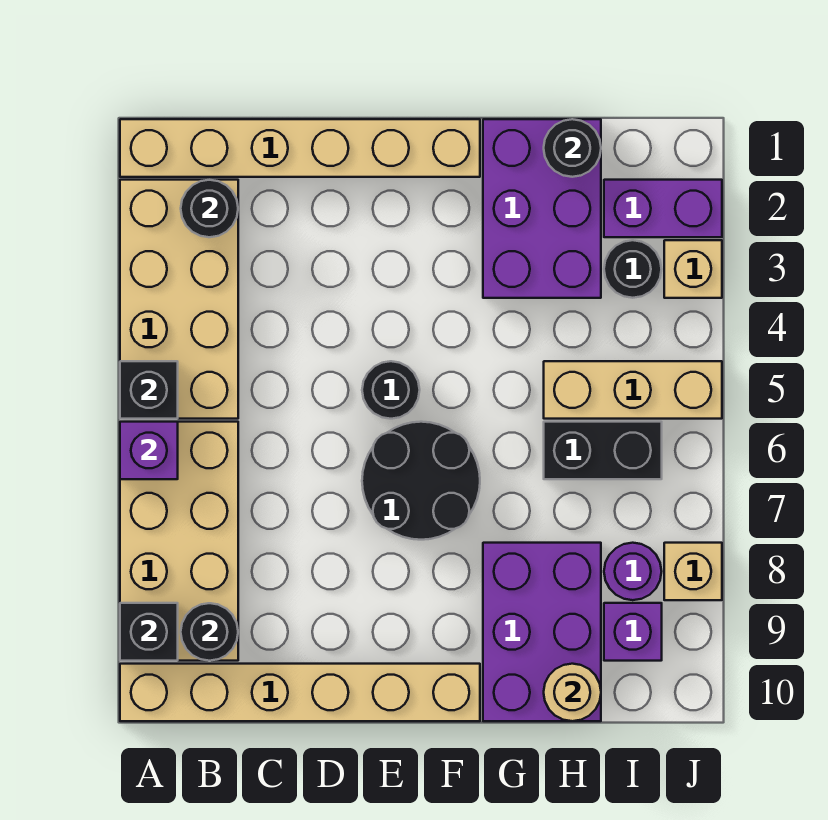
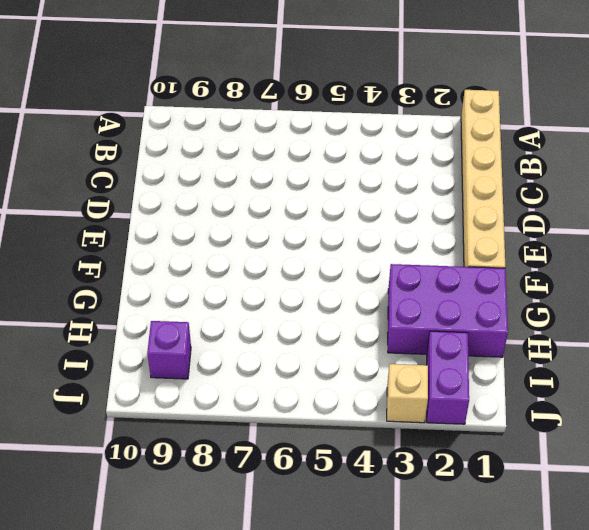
none -> tan 2x4 brick [120,180,238,419]
none -> tan 2x4 brick [120,422,238,661]
none -> tan 1x6 brick [120,664,480,721]

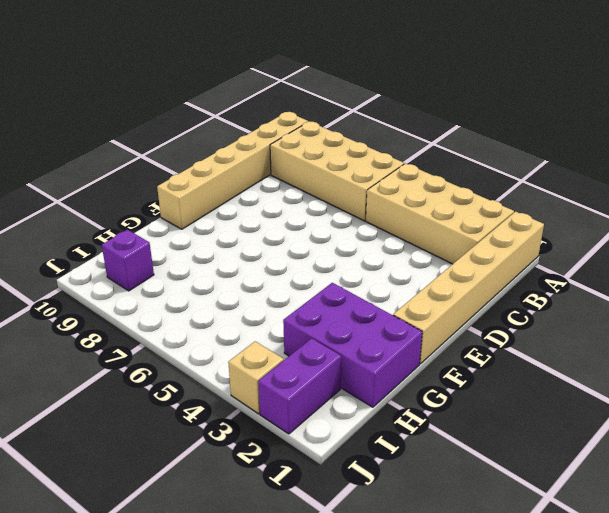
none -> black 1x1 round brick [362,361,420,419]
none -> black 2x2 round brick [362,422,480,540]
none -> purple 2x3 brick [483,543,601,721]

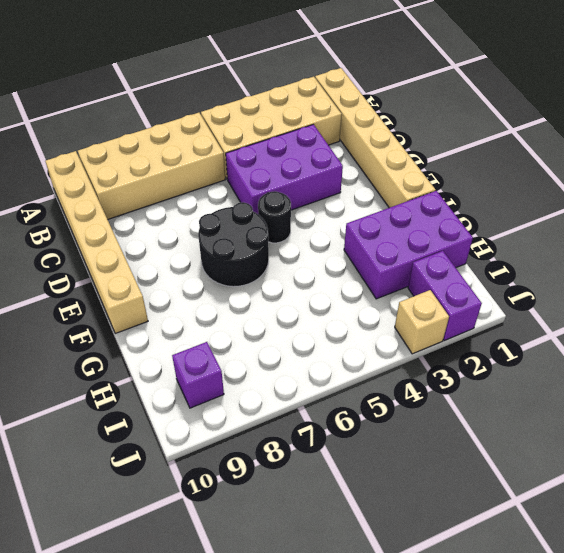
purple 2x3 brick [226,124,343,214] -> purple 2x3 brick moved to [483,543,601,721]
none -> tan 1x3 brick [544,361,722,419]
none -> black 1x2 brick [544,422,662,479]
none -> black 1x1 round brick [604,240,662,298]

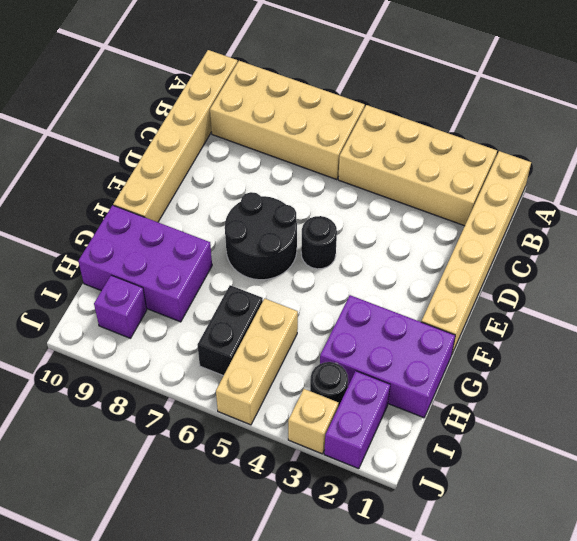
none -> purple 1x1 round brick [604,543,662,600]
none -> tan 1x1 brick [664,543,722,600]
none -> black 1x1 brick [120,361,178,419]

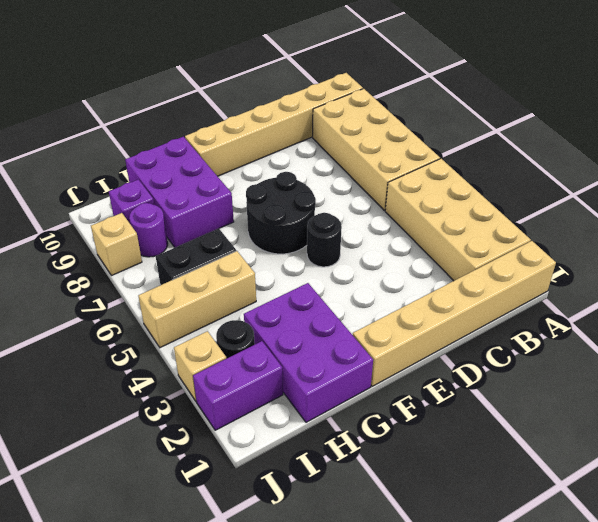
none -> black 1x1 brick [120,361,178,419]
none -> purple 1x1 brick [120,422,178,479]
none -> black 1x1 brick [120,603,178,661]

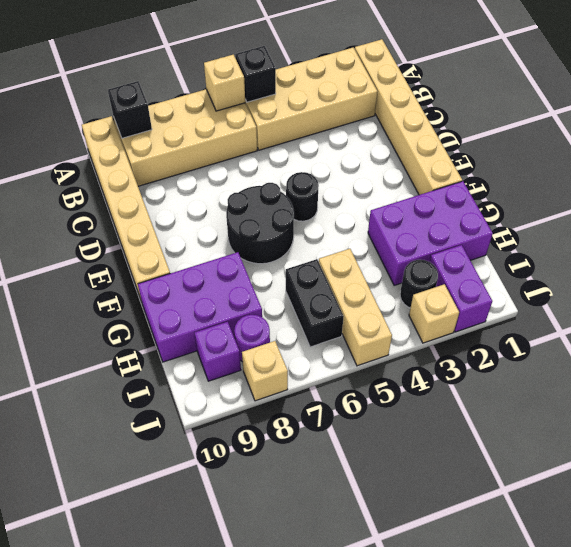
tan 1x1 brick [204,55,245,111] -> purple 1x1 brick [120,422,178,479]
none -> black 1x1 round brick [181,180,238,237]
none -> black 1x1 round brick [181,603,238,661]
none -> black 1x1 round brick [544,119,601,177]

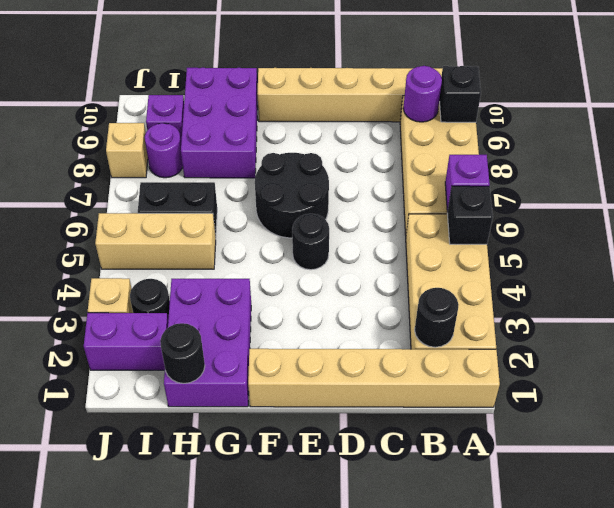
purple 1x1 round brick [403,66,442,122] -> black 1x1 round brick [181,603,238,661]
none -> tan 1x1 round brick [544,664,601,721]

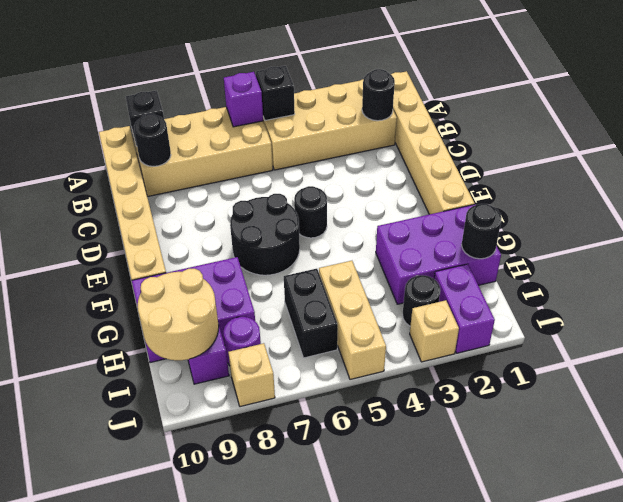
tan 2x2 round brick [138,269,219,360] -> tan 1x1 round brick [544,664,601,721]

